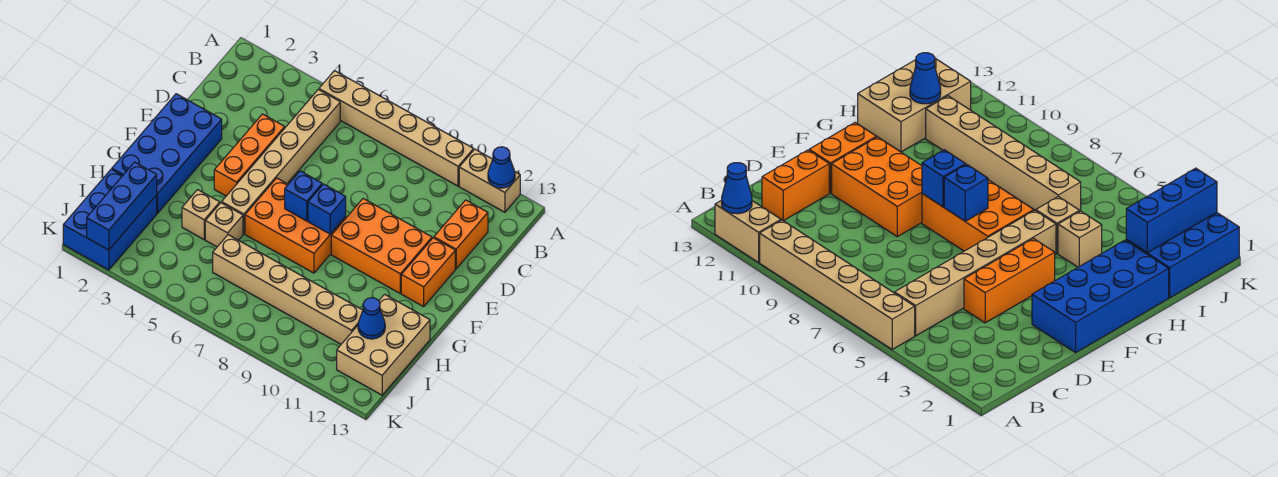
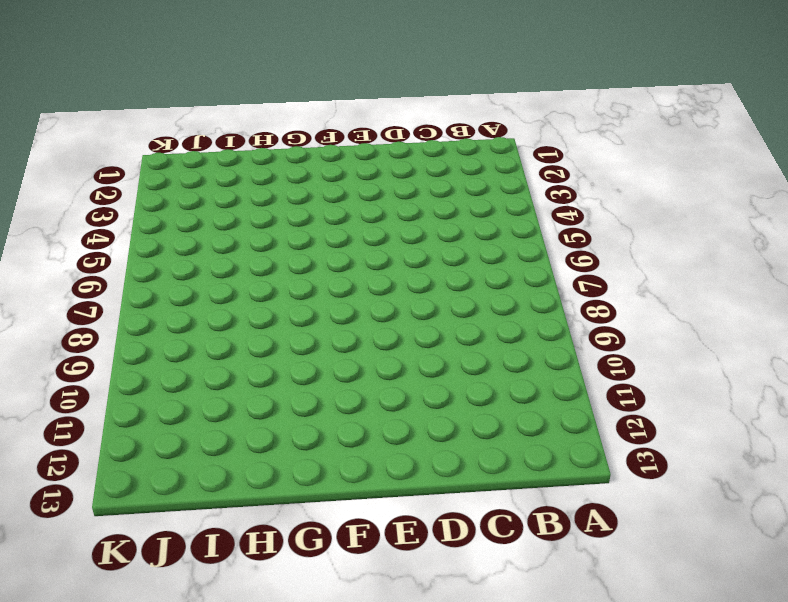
none -> tan 1x6 brick [319,71,474,186]
none -> tan 1x2 brick [459,149,520,212]
none -> tan 1x6 brick [222,90,340,234]

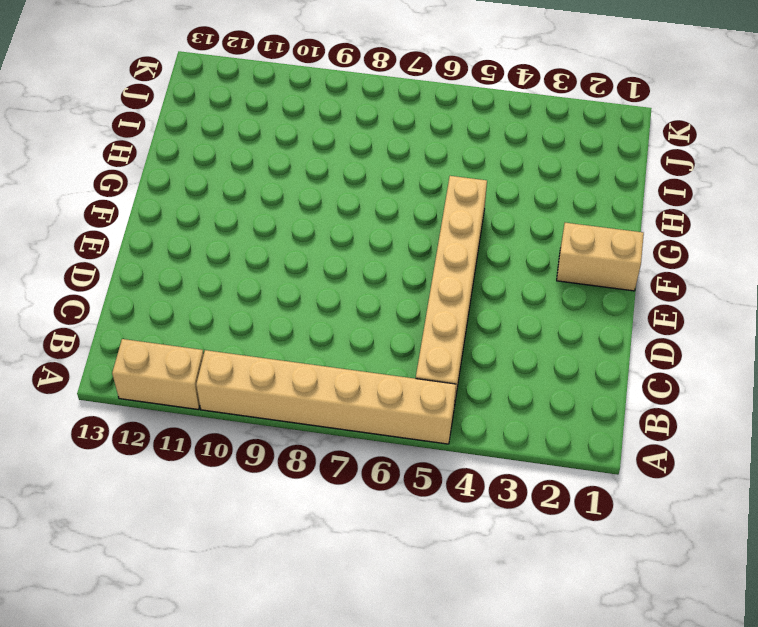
tan 1x2 brick [557,223,644,291] -> blue 2x4 brick [112,94,222,213]
none -> orange 1x2 brick [434,200,488,269]
none -> orange 1x3 brick [214,114,285,196]
none -> orange 2x3 brick [331,199,432,293]

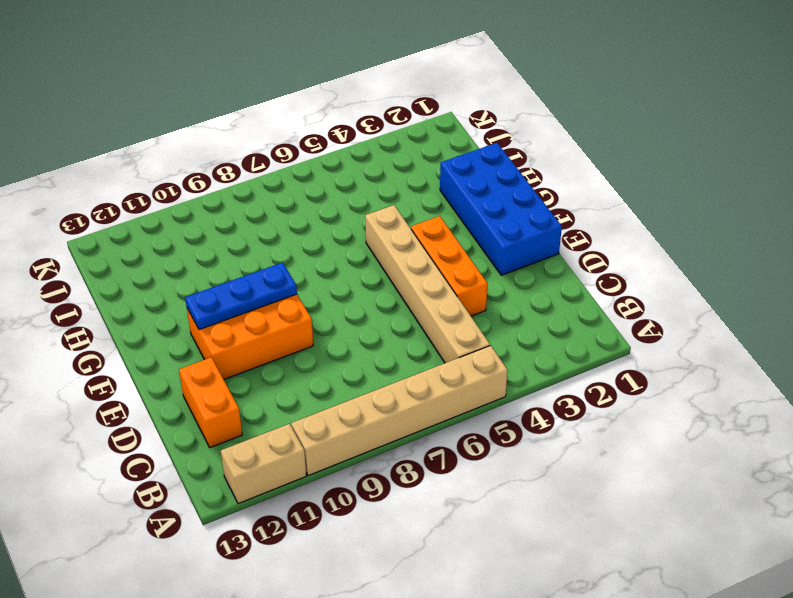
blue 1x3 plate [185,262,297,330] -> none
none -> orange 1x2 brick [401,238,455,307]
none -> orange 2x3 brick [245,178,346,273]
none -> tan 1x1 brick [182,190,220,239]

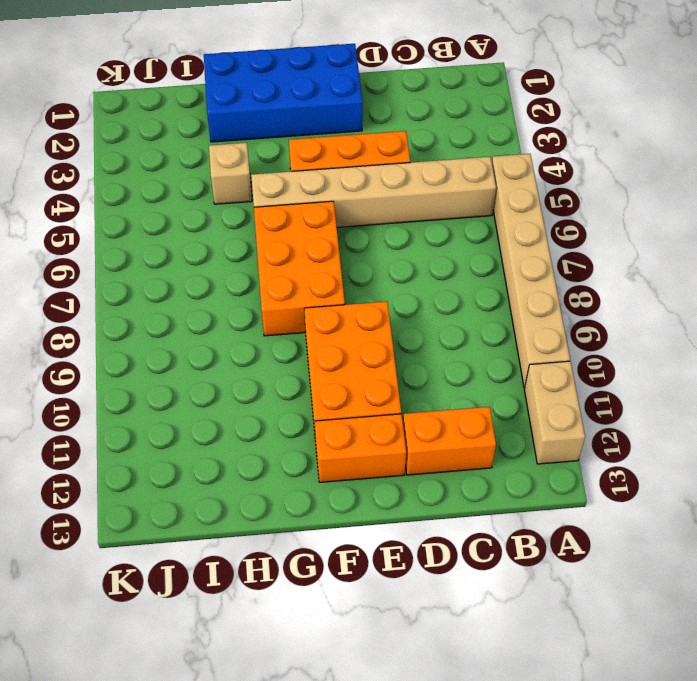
none -> tan 1x1 brick [205,203,243,247]
none -> tan 2x3 brick [337,294,430,395]
none -> blue 2x3 brick [63,169,157,270]

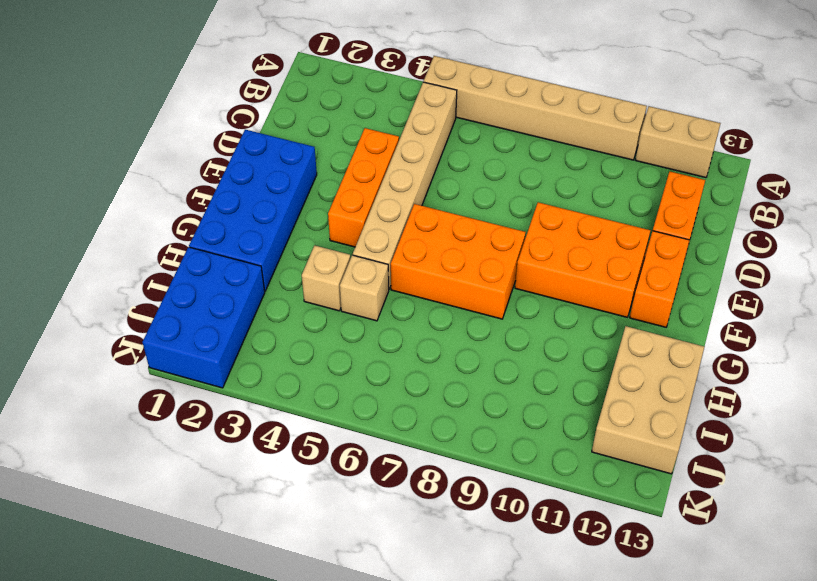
none -> tan 1x6 brick [213,235,363,344]
none -> blue 1x1 cone [488,147,515,188]
none -> blue 1x1 brick [285,171,322,221]

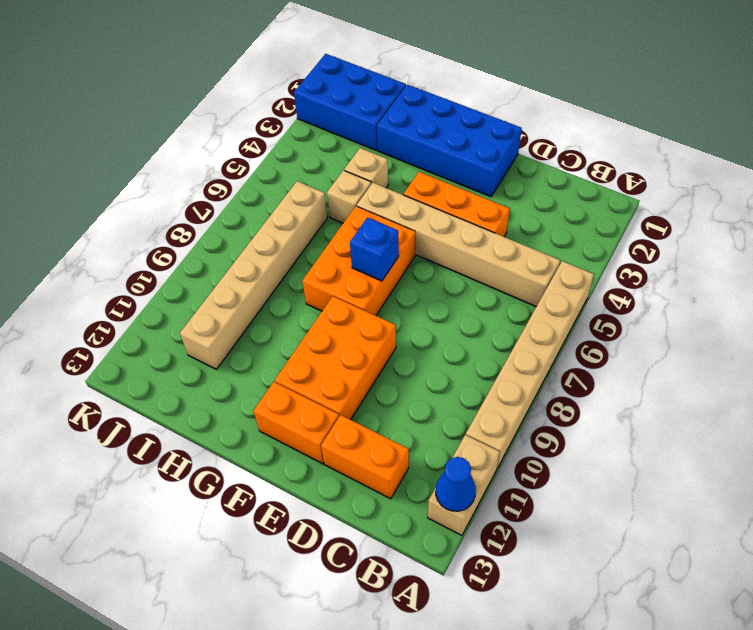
none -> tan 2x3 brick [337,294,430,395]
none -> blue 1x1 brick [308,184,346,234]
none -> blue 1x3 brick [87,162,157,250]

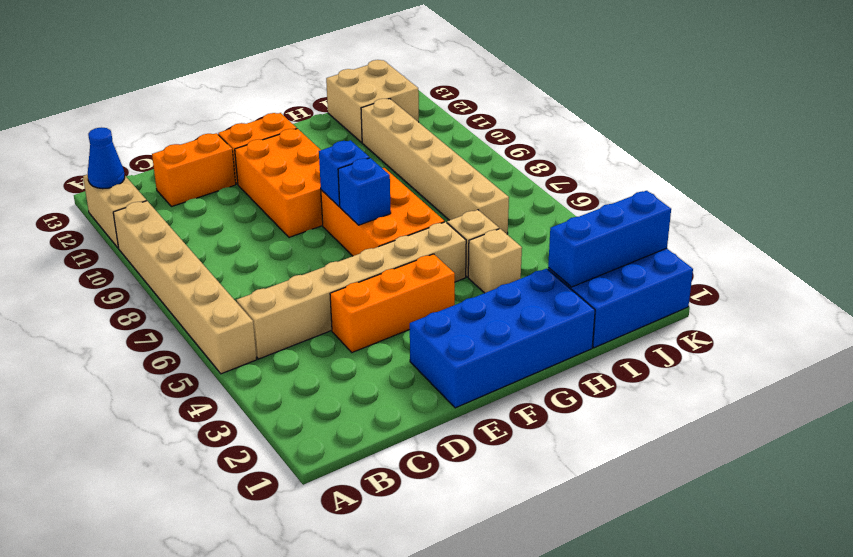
tan 2x2 brick [326,60,419,143] -> tan 2x3 brick [337,294,430,395]
none -> blue 1x1 cone [358,298,385,339]

